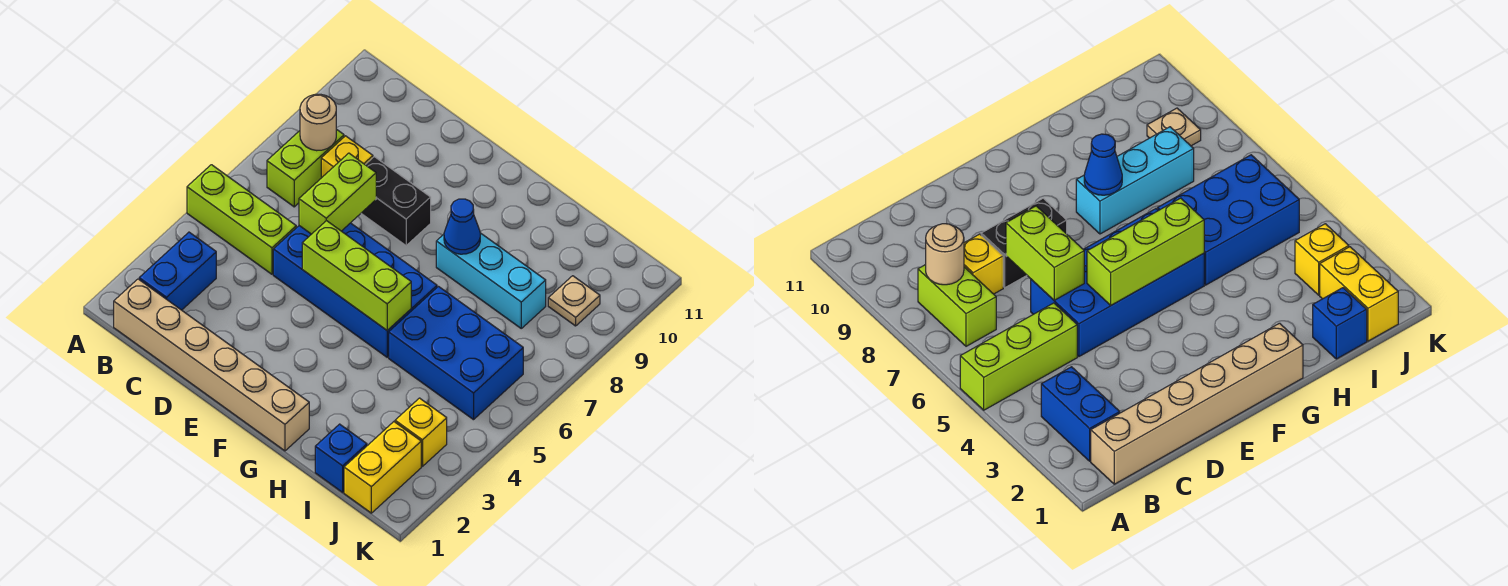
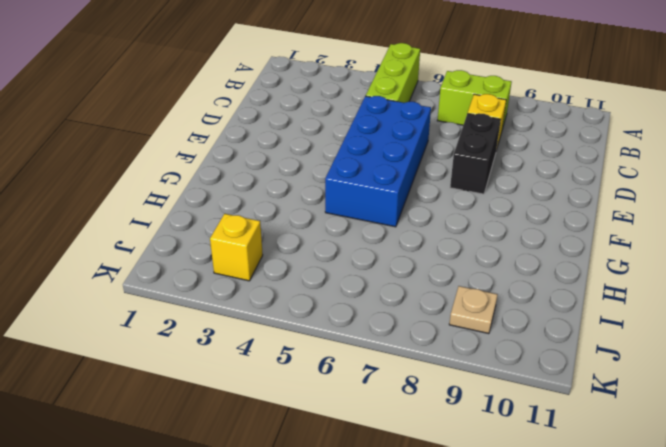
none -> tan 1x6 brick [114,279,309,451]
none -> blue 1x2 brick [139,232,216,310]
none -> cyan 1x3 brick [436,233,546,328]

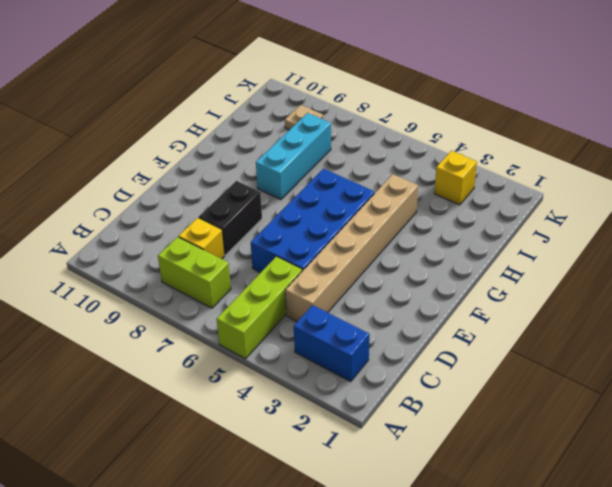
tan 1x6 brick [285,174,418,322] -> tan 1x6 brick moved to [114,279,309,451]
none -> blue 2x3 brick [389,286,523,420]
none -> blue 1x1 brick [315,424,367,492]
none -> yellow 1x2 brick [344,422,421,513]

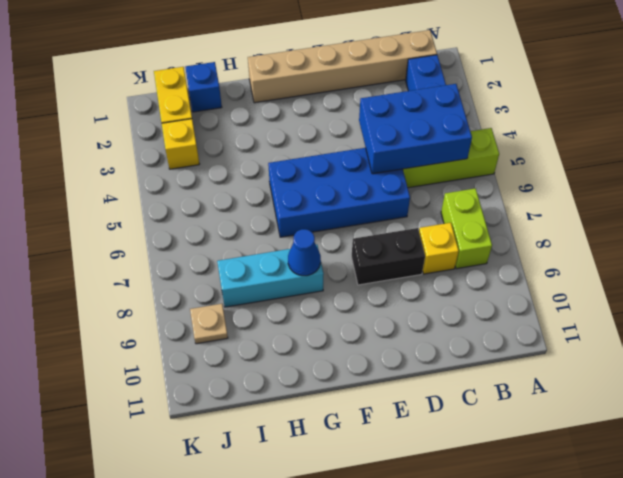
blue 2x3 brick [359,84,472,174] -> blue 2x3 brick moved to [389,286,523,420]
none -> tan 1x1 round brick [300,94,336,151]
none -> lime 1x2 brick [299,153,376,234]
none -> lime 1x3 brick [302,221,411,330]

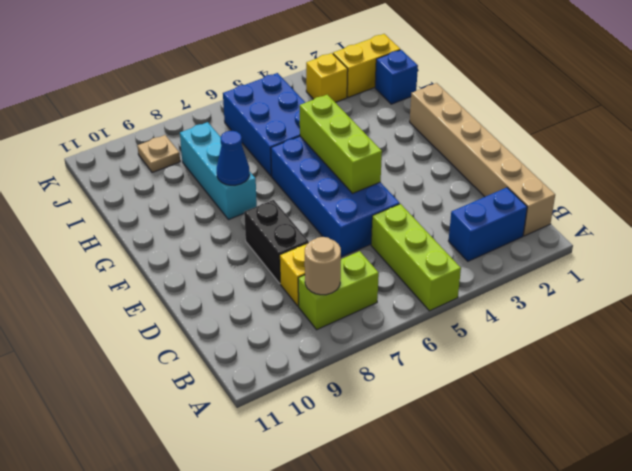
none -> lime 1x2 brick [299,153,376,234]

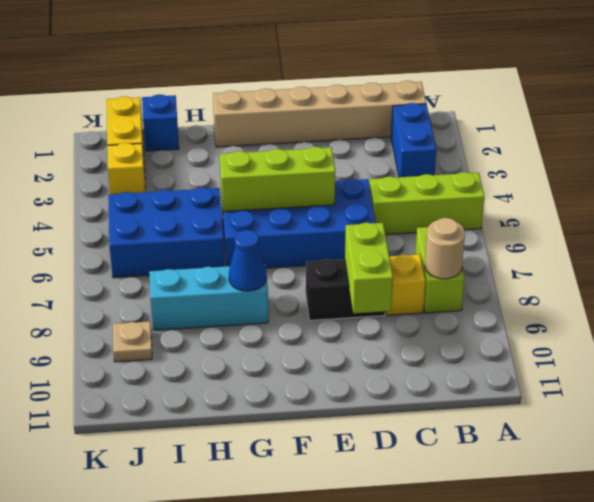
lime 1x2 brick [345,222,393,313] -> lime 1x2 brick moved to [299,153,376,234]

